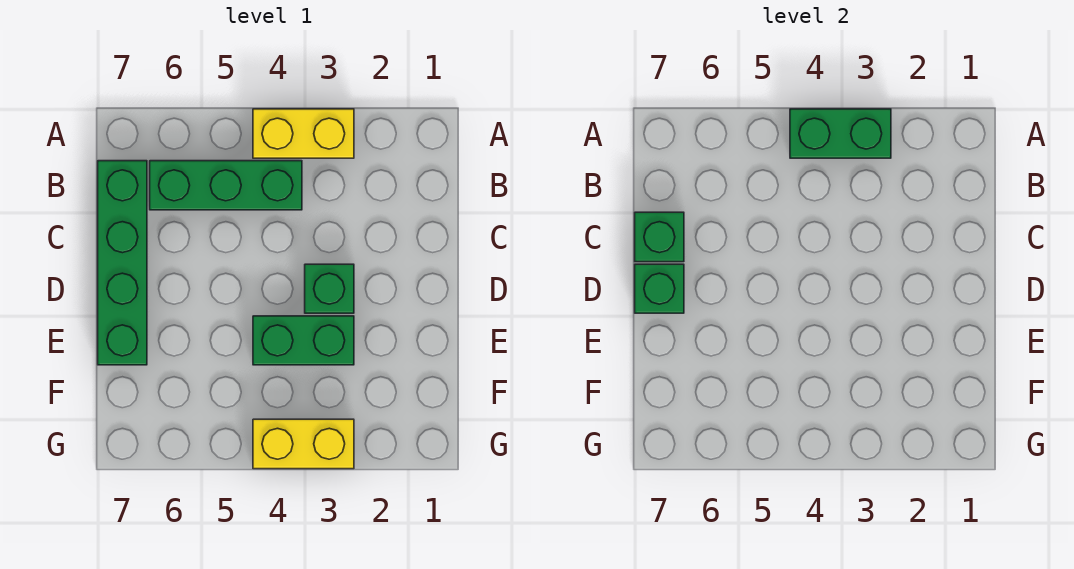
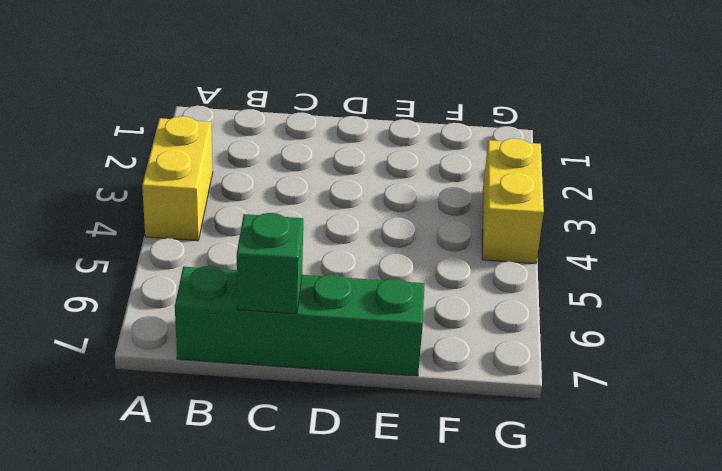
none -> green 1x3 brick [150,161,302,210]
none -> green 1x1 brick [305,264,354,313]

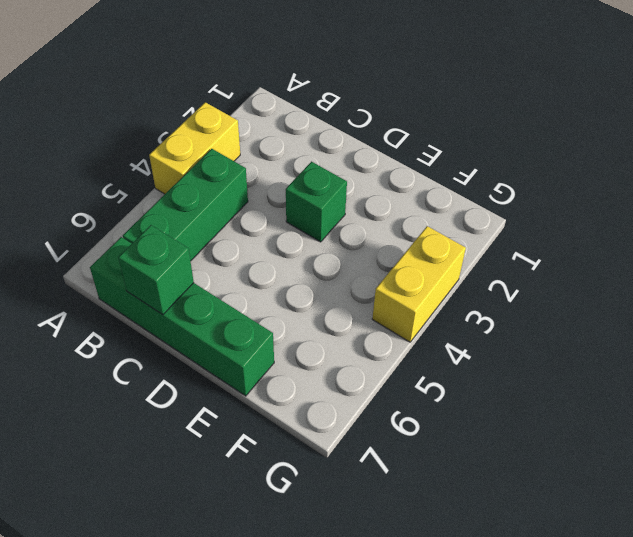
none -> green 1x2 brick [253,316,354,365]
none -> green 1x2 brick [790,109,891,158]

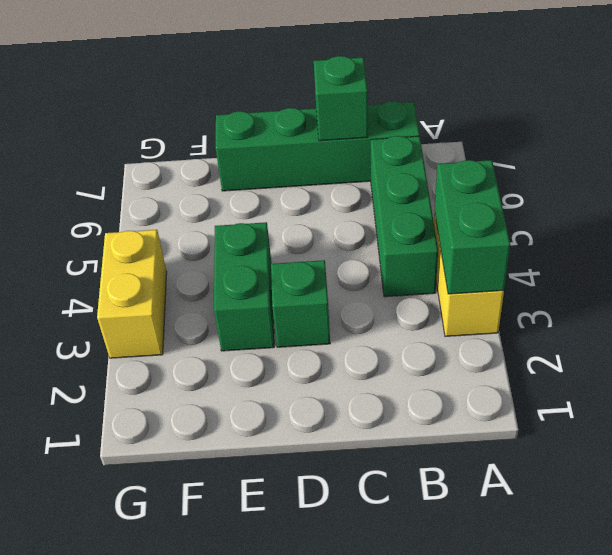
none -> green 1x1 brick [635,264,684,313]

